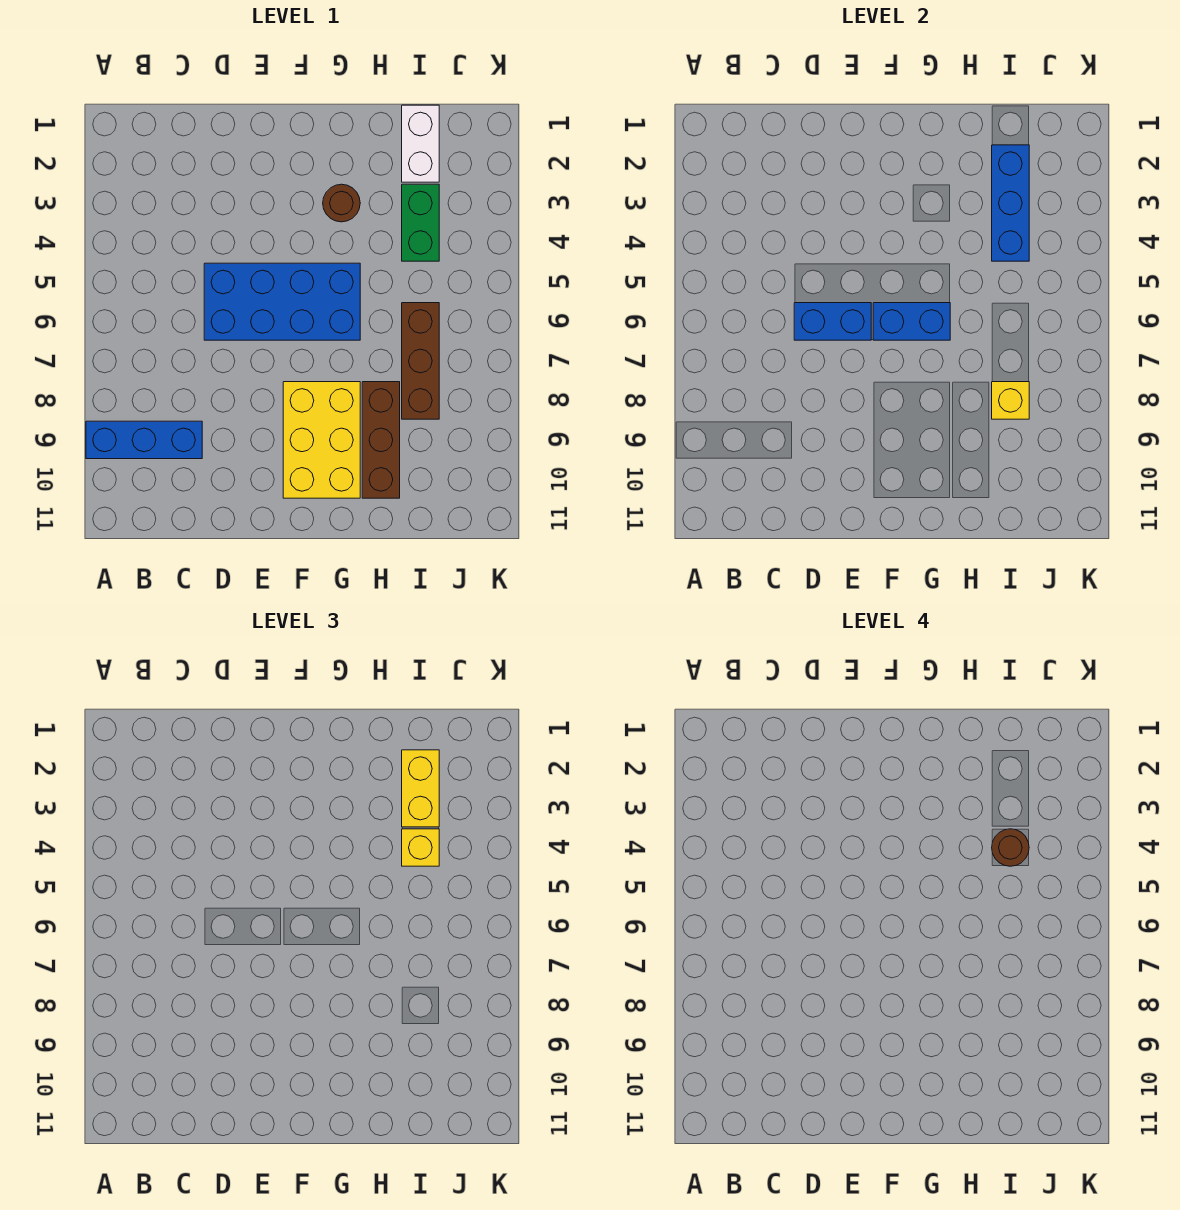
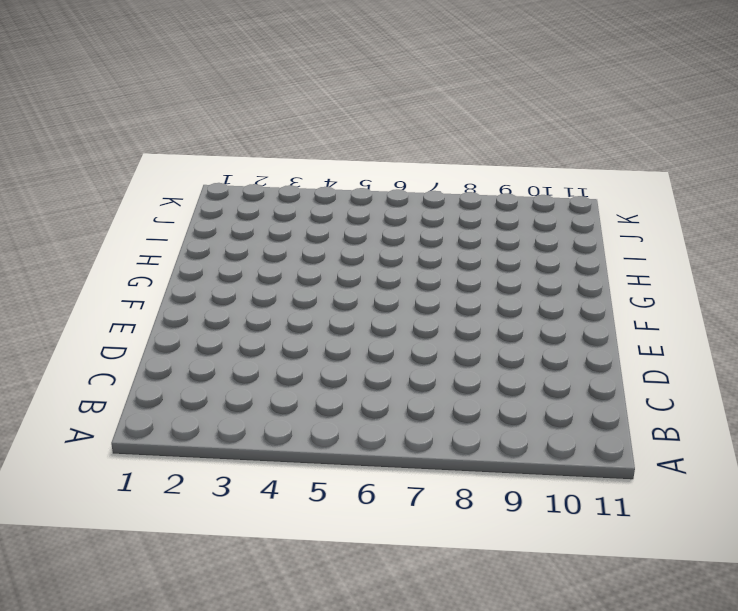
none -> blue 1x3 brick [86,421,202,459]
none -> blue 2x4 brick [204,263,360,340]
none -> yellow 2x3 brick [283,382,360,498]

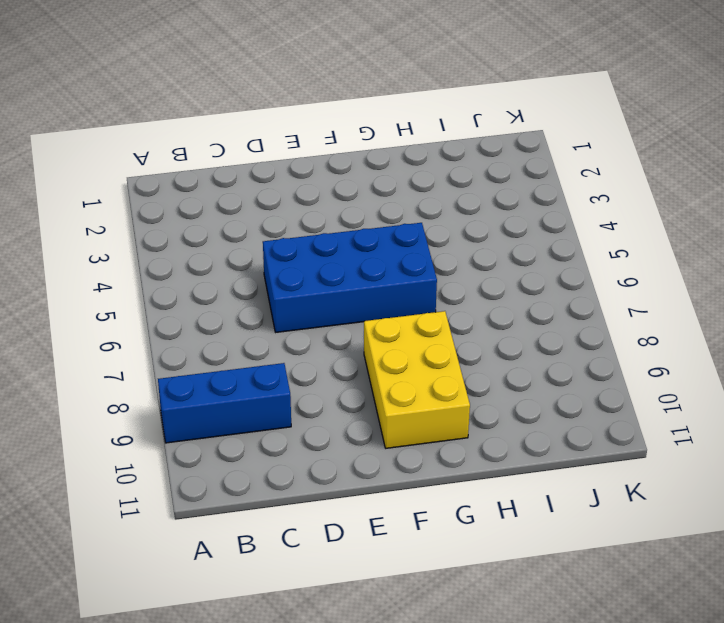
none -> brown 1x1 round brick [323,184,360,222]
none -> brown 1x3 brick [362,382,400,498]
none -> white 1x2 brick [402,105,439,182]

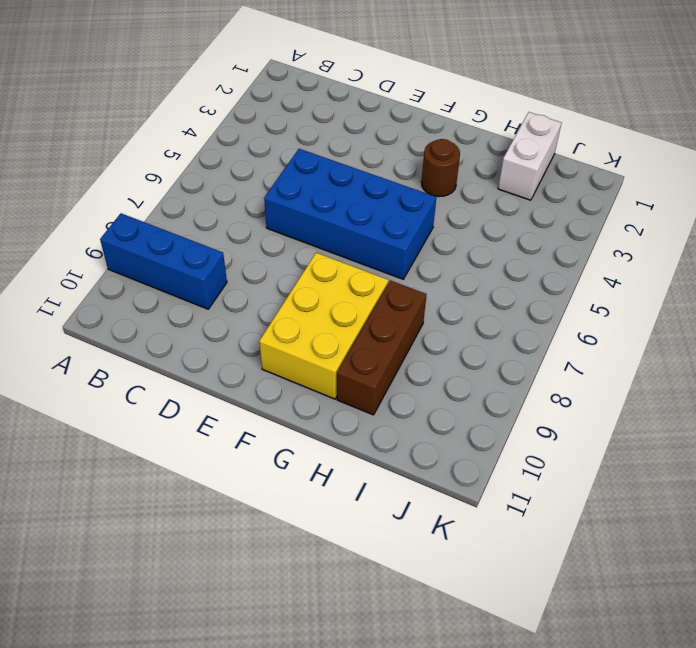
none -> green 1x2 brick [402,184,439,261]
none -> brown 1x3 brick [402,303,439,419]
none -> blue 1x2 brick [794,303,871,340]

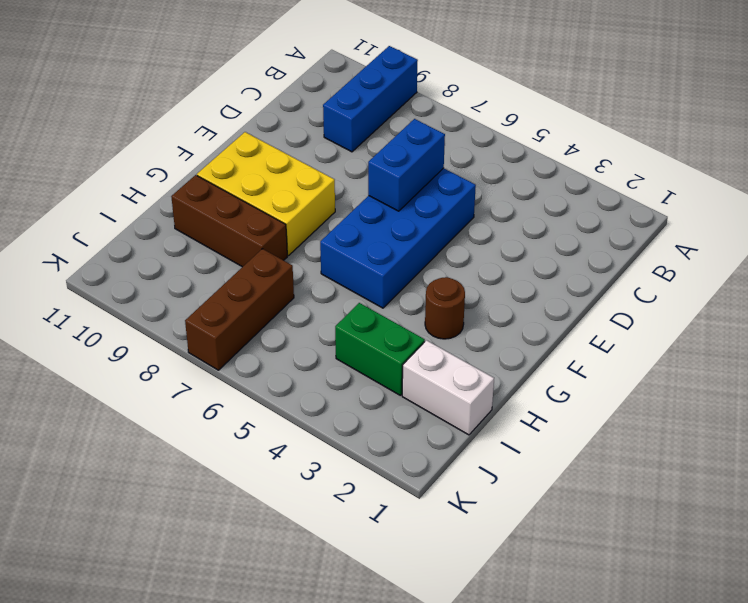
brown 1x3 brick [185,249,294,370] -> brown 1x3 brick turned to [402,303,439,419]
none -> blue 1x2 brick [873,303,950,340]
none -> blue 1x3 brick [992,145,1029,261]
none -> yellow 1x1 brick [992,382,1029,419]

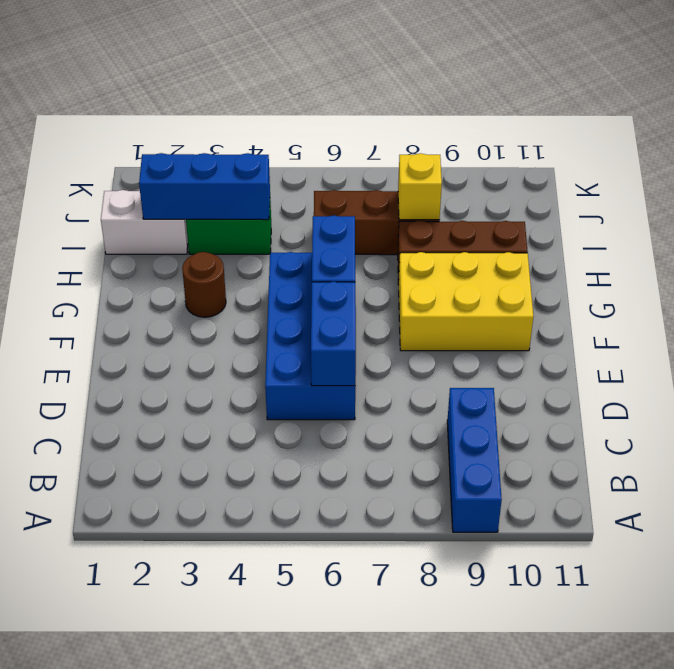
none -> yellow 1x2 brick [402,750,439,827]
none -> yellow 1x1 brick [402,829,439,866]
none -> brown 1x1 round brick [992,829,1029,866]

